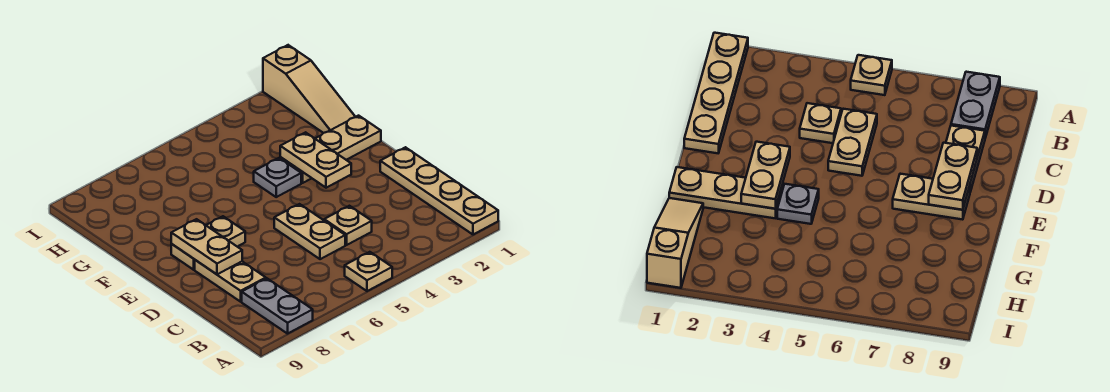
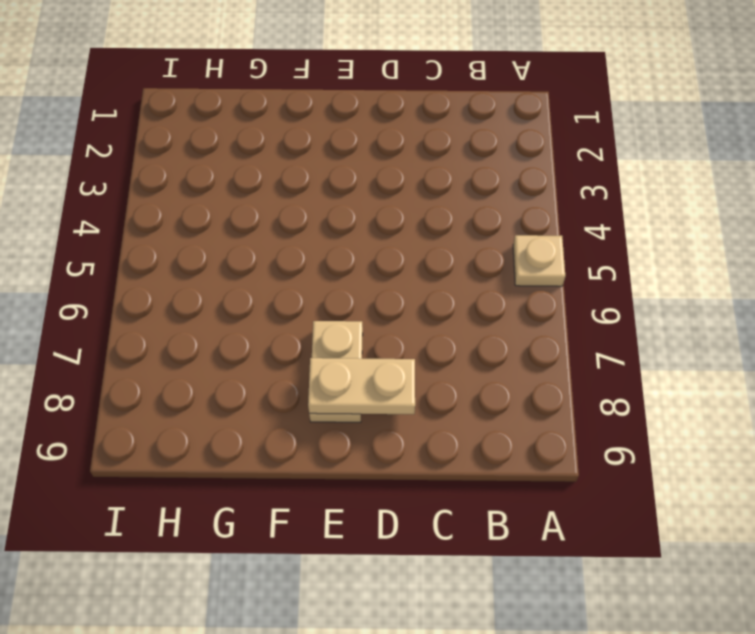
none -> tan 1x4 plate [380,147,498,235]
none -> grey 1x2 plate [242,278,313,334]
none -> tan 1x1 plate [324,206,372,245]

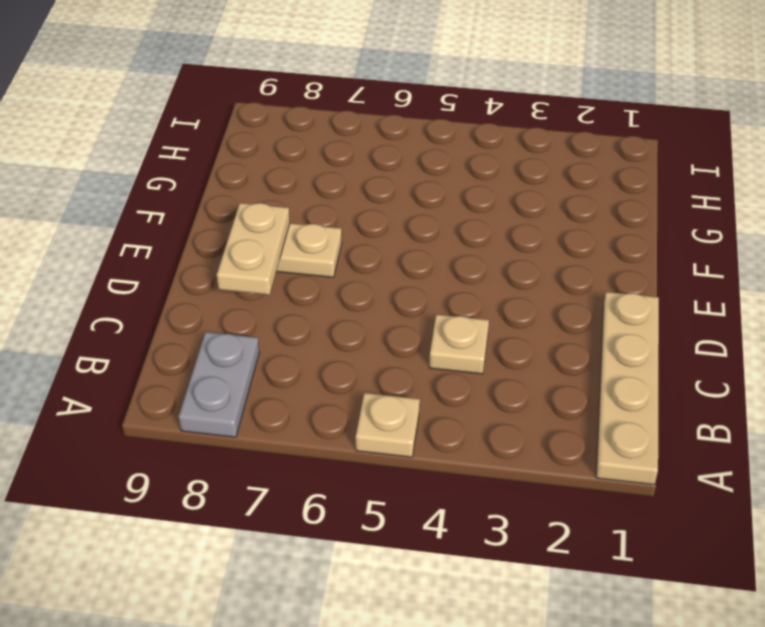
none -> tan 1x2 plate [274,204,345,259]
none -> tan 1x2 plate [195,260,266,302]
none -> tan 1x3 plate [280,116,381,183]

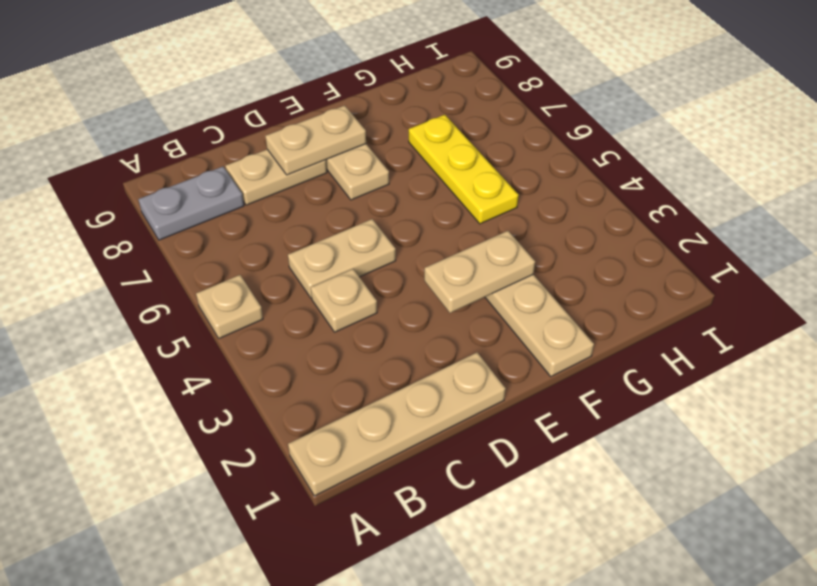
yellow 1x3 plate [409,115,519,224] -> none
none -> grey 1x1 plate [254,158,301,197]
none -> tan 1x3 slope [263,45,355,133]

